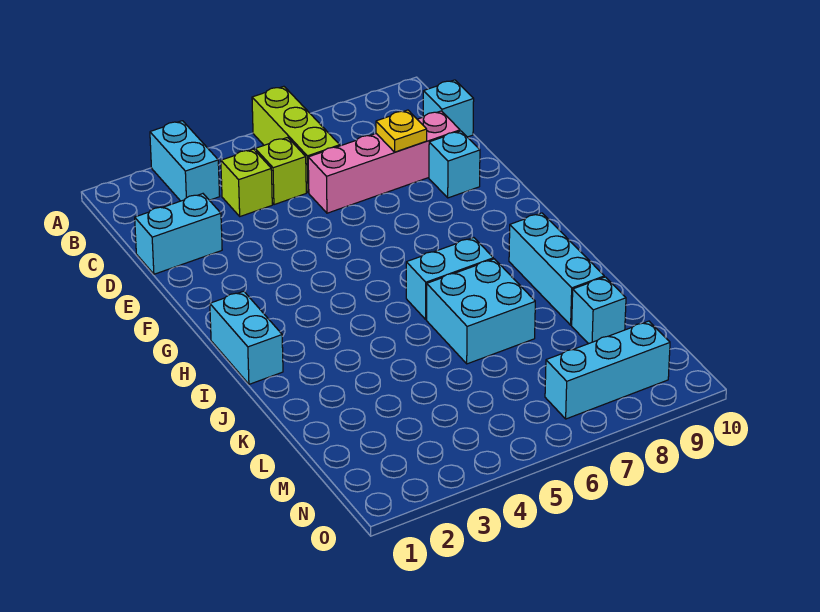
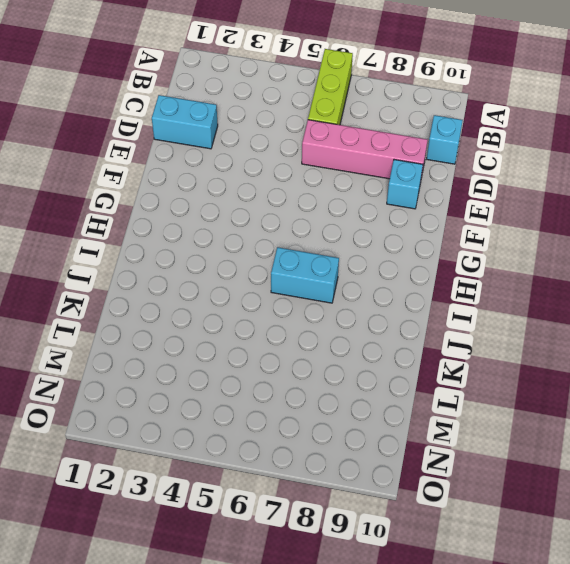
none -> cyan 1x2 brick [150,121,220,201]
none -> lime 1x1 brick [221,149,272,216]
none -> lime 1x1 brick [255,137,306,205]

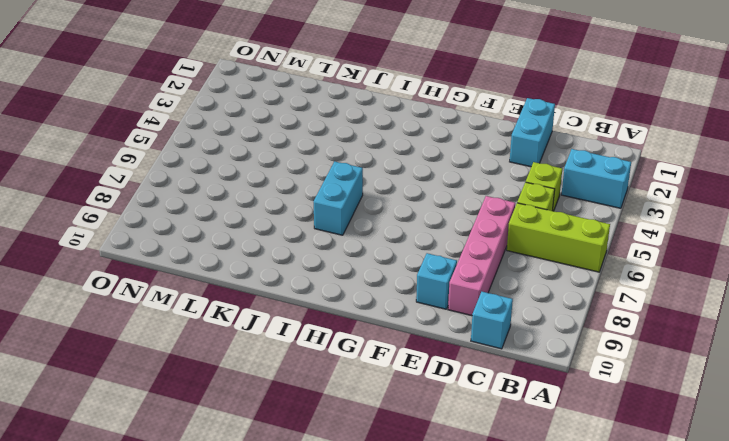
none -> cyan 1x2 brick [210,291,283,384]
none -> cyan 1x3 brick [509,213,604,325]
none -> cyan 2x2 brick [427,259,535,364]

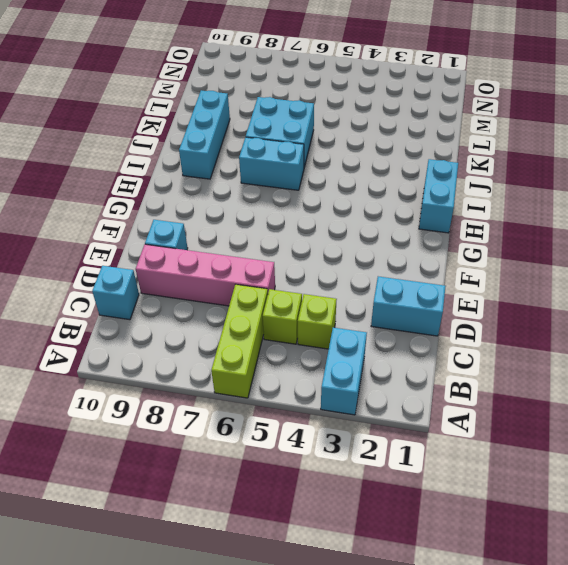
none -> cyan 1x1 brick [572,277,626,344]
none -> cyan 1x3 brick [545,321,670,419]
none -> yellow 1x1 plate [376,110,427,152]

